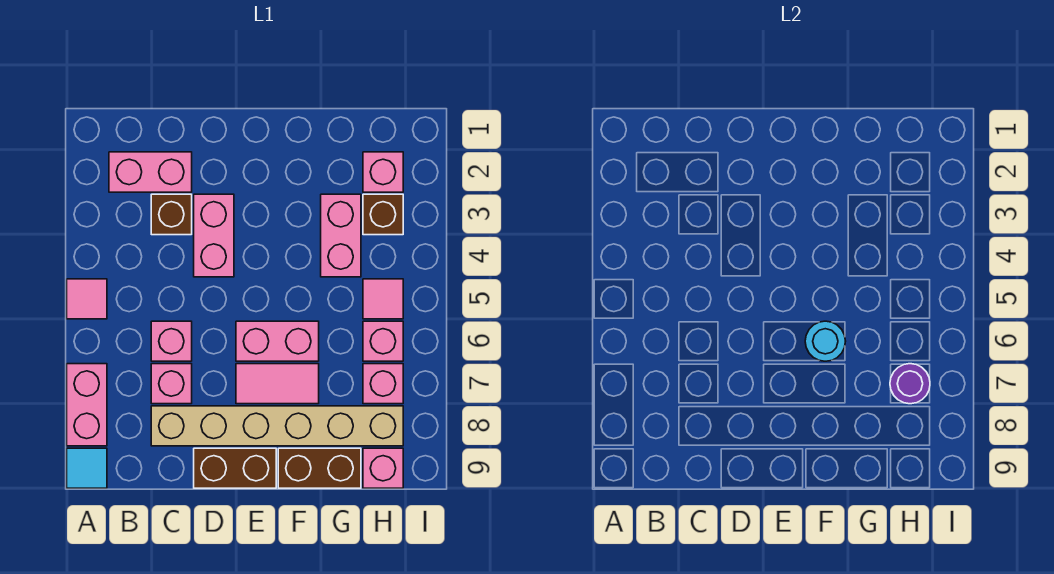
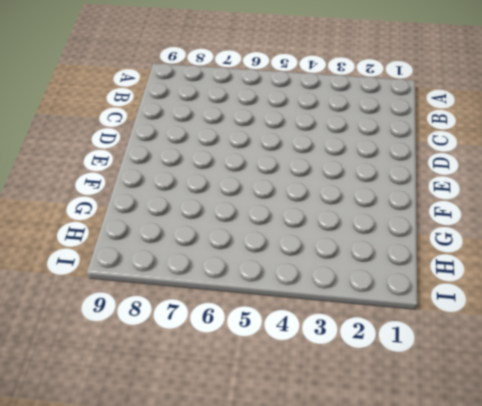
none -> pink 1x1 tile [67,279,107,319]
none -> pink 1x2 brick [67,364,107,446]
none -> cyan 1x1 tile [67,448,107,488]

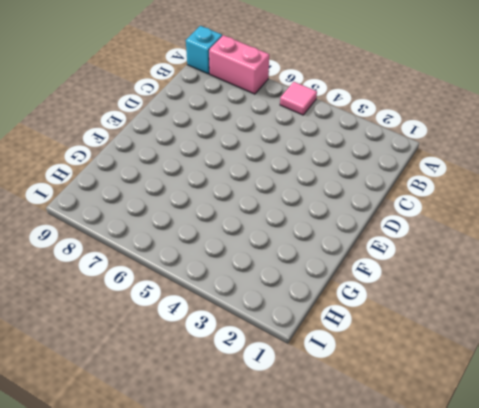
cyan 1x1 brick [186,26,222,74] -> cyan 1x1 tile [67,448,107,488]
none -> pink 1x2 brick [109,152,192,192]
none -> brown 1x1 brick [151,194,192,235]
none -> pink 1x1 brick [151,321,192,361]

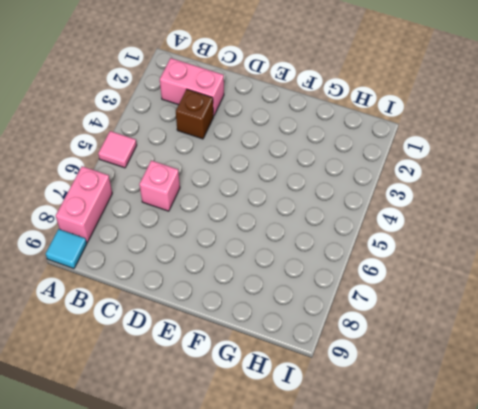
none -> pink 1x1 brick [151,364,192,404]
none -> tan 1x6 brick [151,406,403,446]
none -> pink 1x2 brick [194,194,234,277]

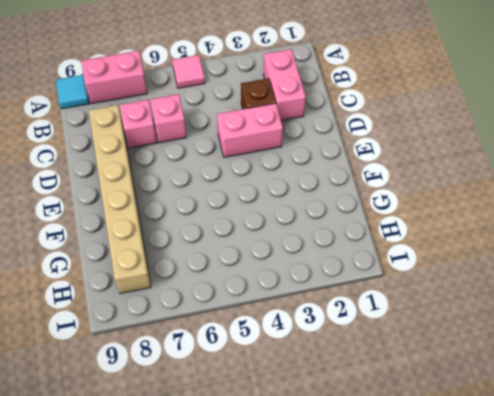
none -> brown 1x2 brick [194,448,276,488]
none -> pink 1x2 brick [236,321,319,361]
none -> pink 1x2 tile [236,364,319,404]

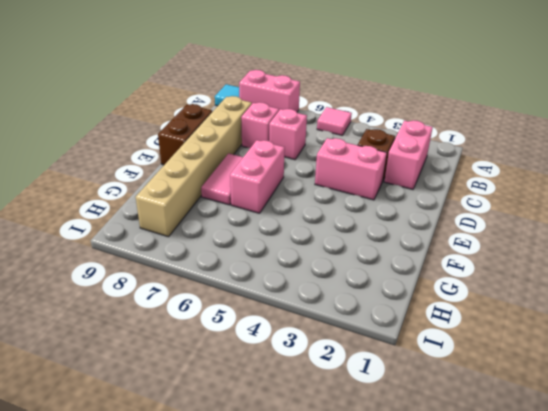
none -> brown 1x2 brick [278,448,361,488]
none -> pink 1x2 brick [321,194,361,277]
none -> pink 1x1 brick [363,152,403,192]

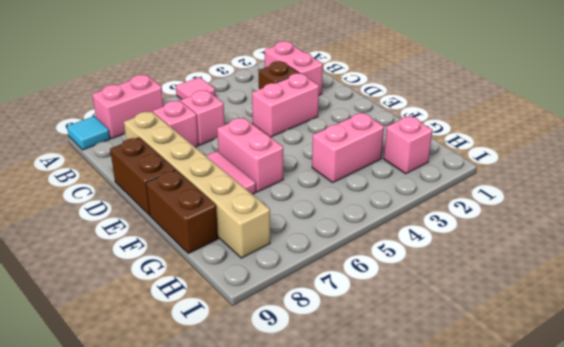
none -> brown 1x1 brick [363,194,403,235]
none -> pink 1x1 tile [363,279,403,319]
none -> pink 1x1 brick [363,321,403,361]

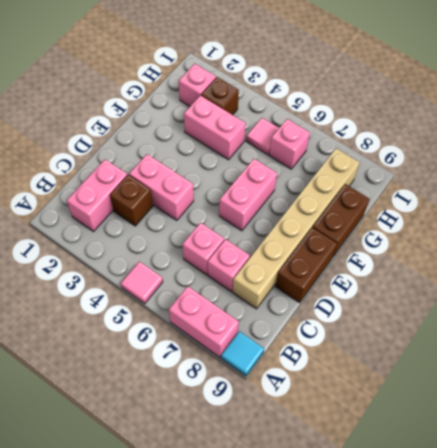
none -> pink 1x2 tile [236,364,319,404]
none -> pink 1x1 brick [363,364,403,404]
none -> pink 1x1 brick [363,448,403,488]

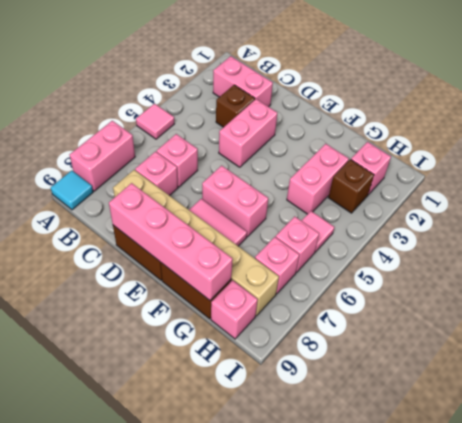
pink 1x4 brick [109,183,233,300] -> none
none -> cyan 1x1 round brick [805,321,846,361]
none -> purple 1x1 round brick [890,364,930,404]

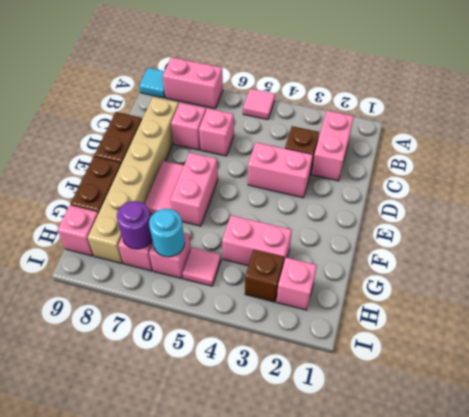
cyan 1x1 round brick [149,209,185,257] -> cyan 1x1 round brick moved to [805,321,846,361]

